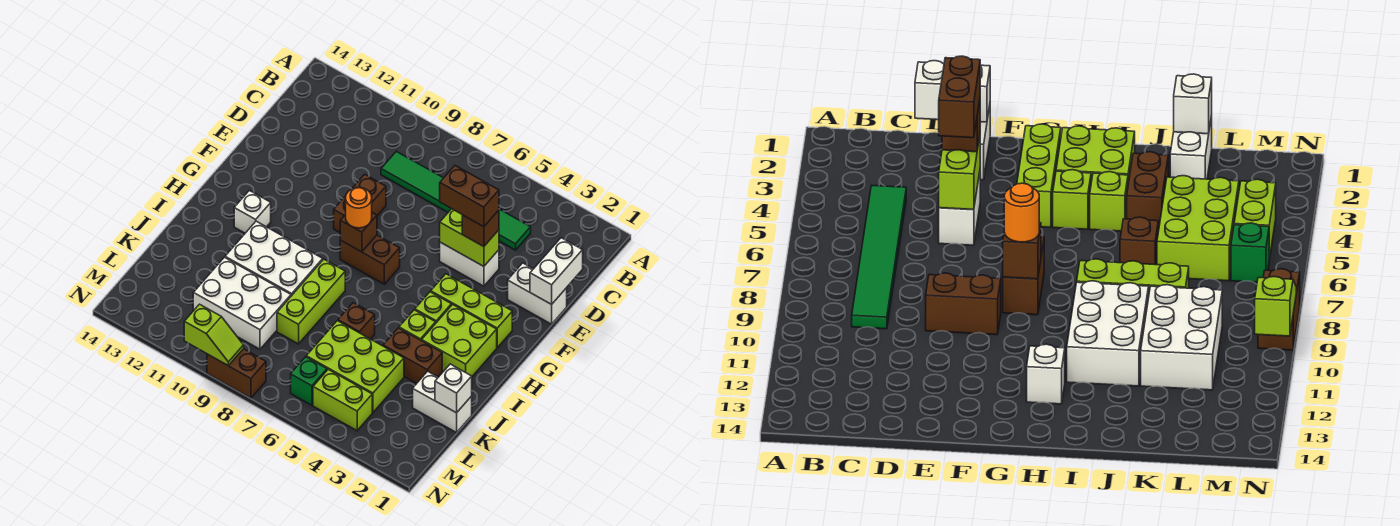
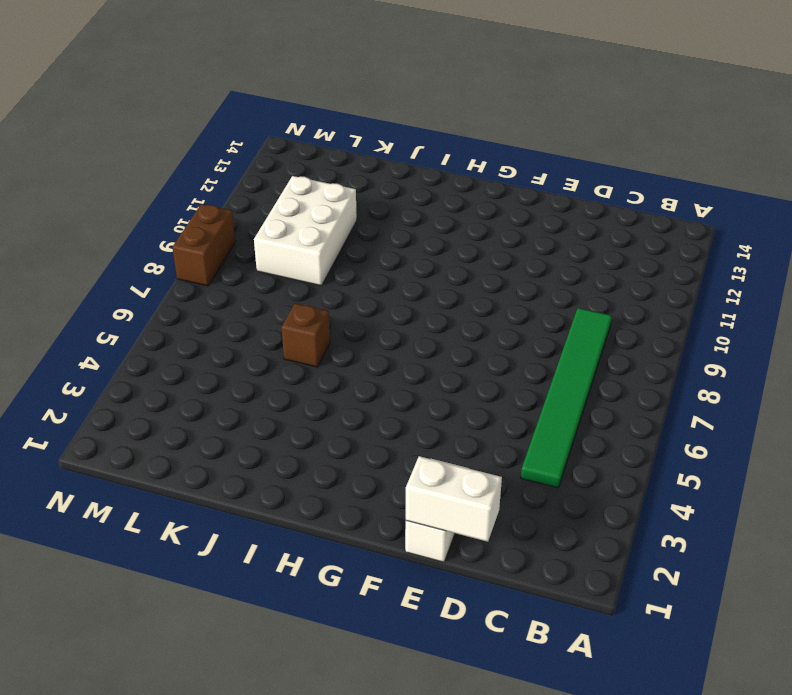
none -> white 1x2 brick [440,242,499,286]
none -> brown 1x2 brick [334,174,386,232]
none -> lime 1x3 brick [431,274,512,347]

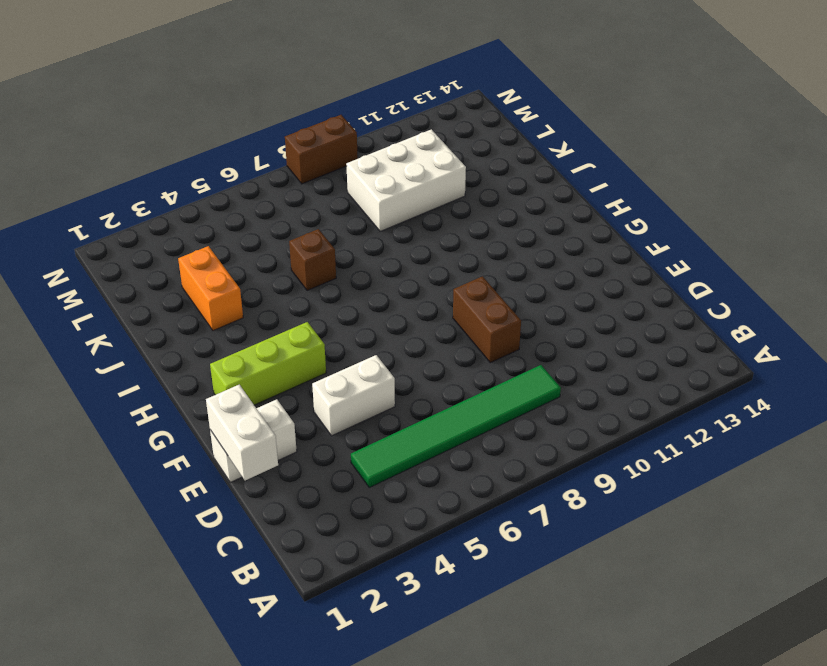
orange 1x2 brick [178,246,243,331] -> brown 1x2 brick [383,328,442,383]
none -> brown 1x2 brick [340,235,400,284]
none -> lime 2x2 brick [422,305,497,376]
none -> lime 1x1 brick [415,292,451,323]

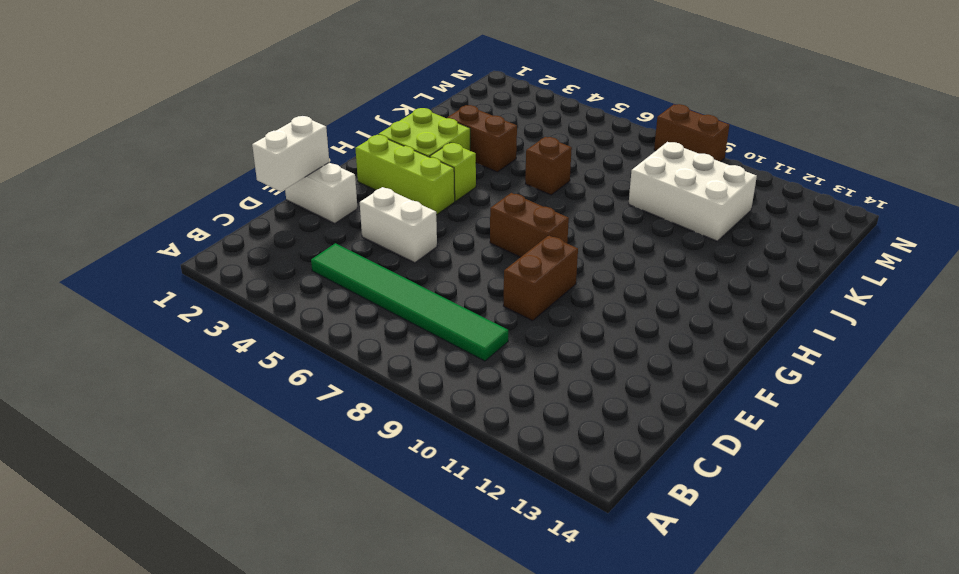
none -> white 1x1 brick [234,191,271,233]
none -> lime 1x1 brick [399,310,436,341]
none -> lime 1x3 brick [277,259,345,344]

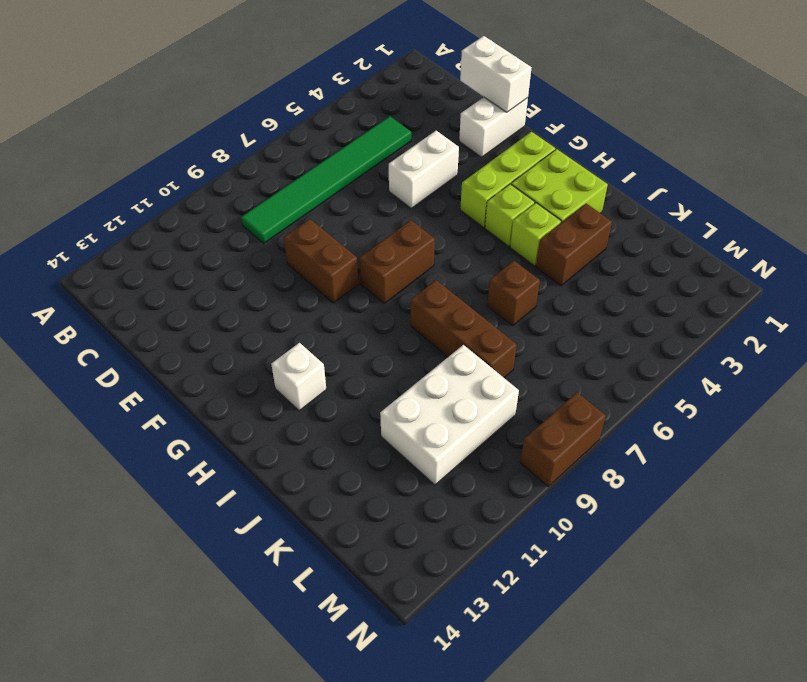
brown 1x3 brick [411,280,517,377] -> lime 1x3 brick [277,259,345,344]
none -> white 2x3 brick [225,221,323,296]
none -> white 1x2 brick [413,371,472,433]
none -> lime 2x3 brick [306,321,404,413]

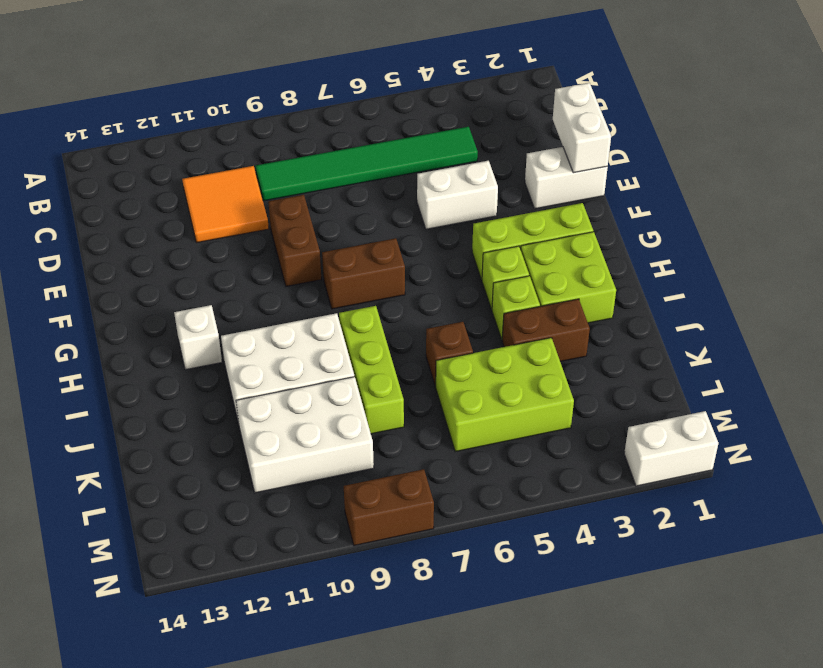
orange 2x2 tile [182,166,269,243] -> none
white 1x2 brick [624,411,718,486] -> white 1x2 brick moved to [413,371,472,433]
none -> lime 1x2 brick [313,369,372,431]
none -> green 1x1 brick [291,357,327,405]
none -> lime 1x2 brick [440,209,499,266]

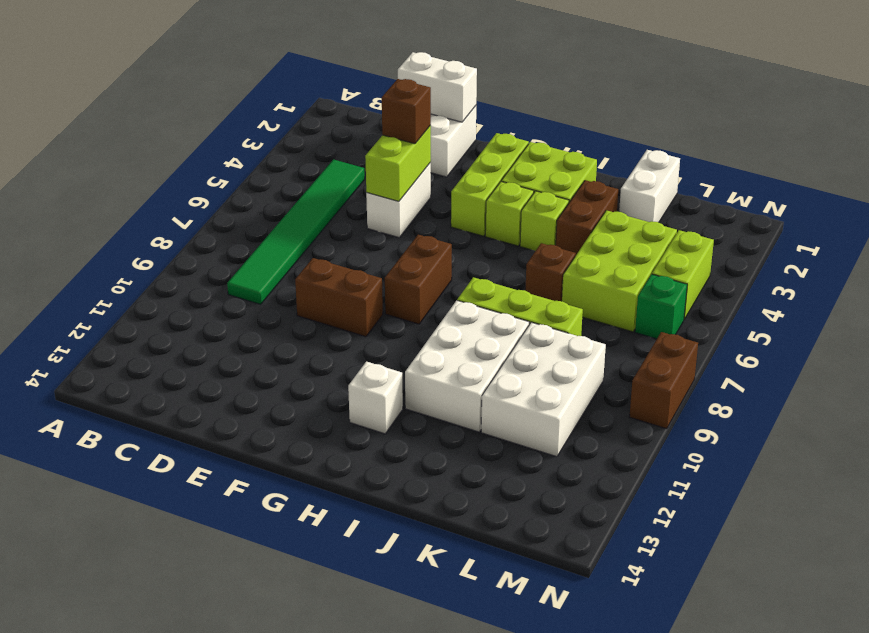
none -> brown 1x1 brick [340,213,377,252]
none -> white 1x1 brick [435,364,472,413]
none -> lime 1x2 slope [184,304,244,366]

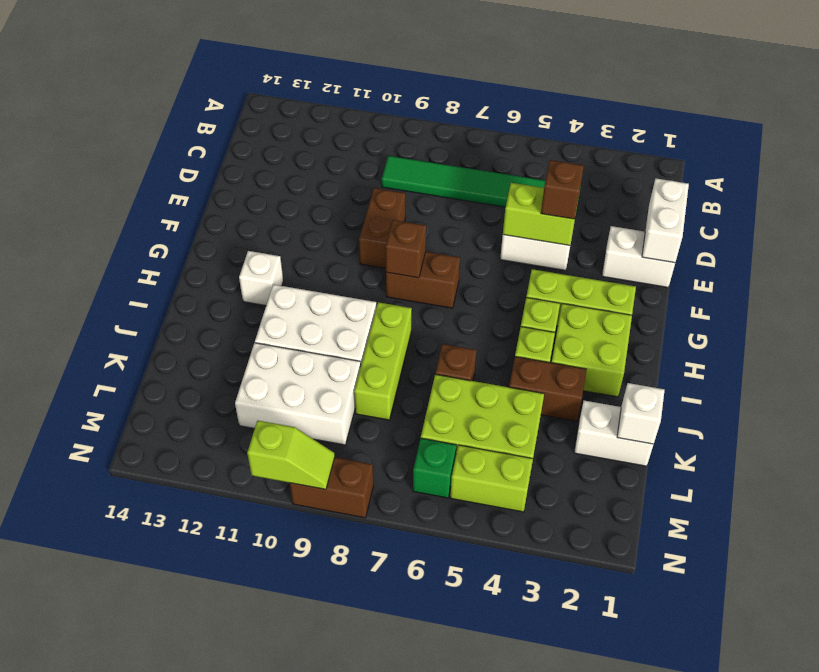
none -> orange 1x1 round brick [346,187,372,228]
none -> brown 1x2 brick [440,166,499,227]

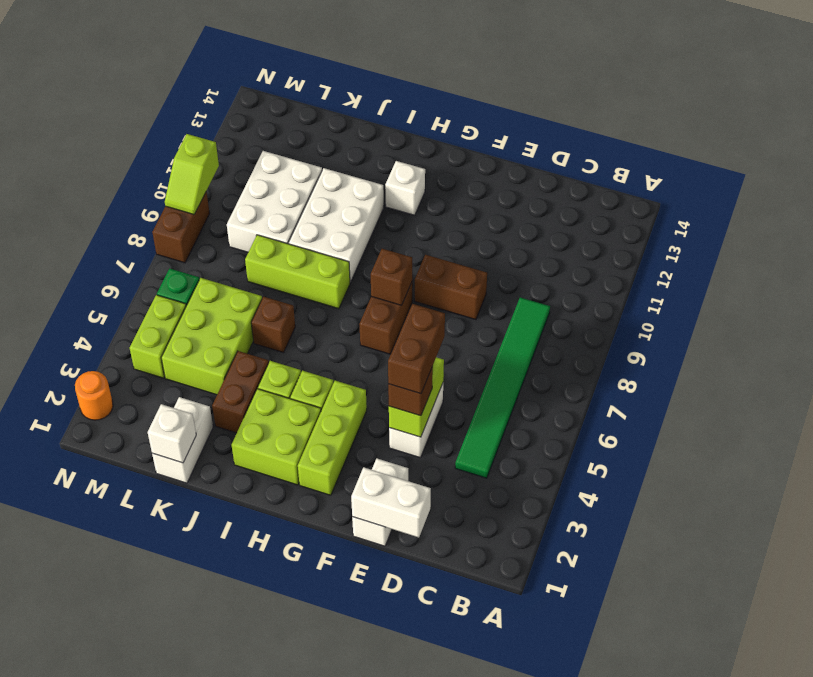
orange 1x1 round brick [75,371,113,420] -> orange 1x1 round brick moved to [346,187,372,228]

